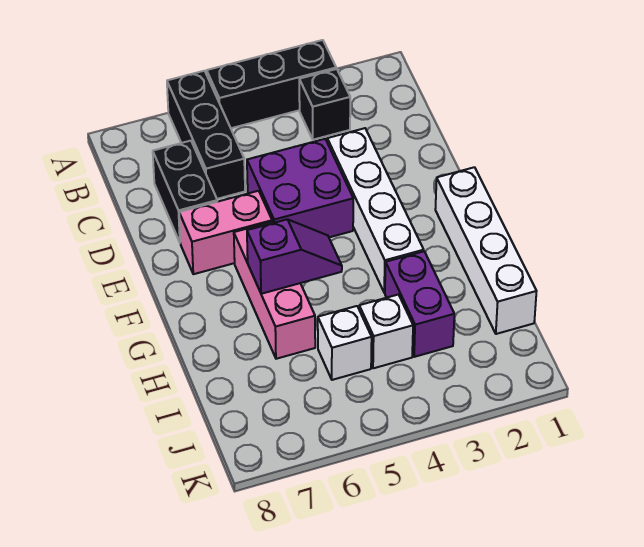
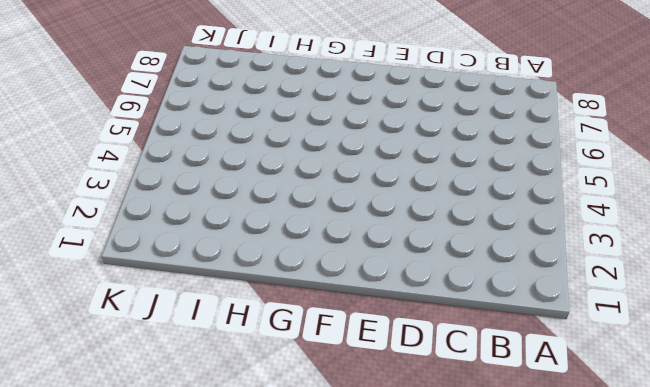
none -> black 1x3 brick [207,40,336,128]
none -> black 1x3 brick [167,71,245,199]
none -> black 1x1 brick [299,69,350,140]

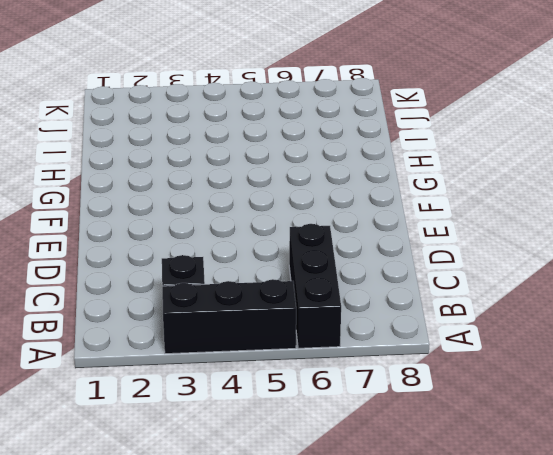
none -> black 1x2 brick [153,141,217,242]
none -> white 1x4 brick [327,128,424,293]
none -> purple 2x2 brick [247,139,353,237]

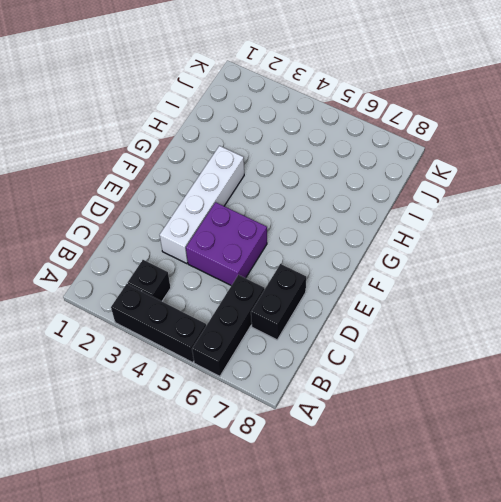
none -> pink 1x2 brick [179,191,272,274]
none -> white 1x4 brick [435,167,537,334]
none -> pink 1x3 brick [234,222,315,359]

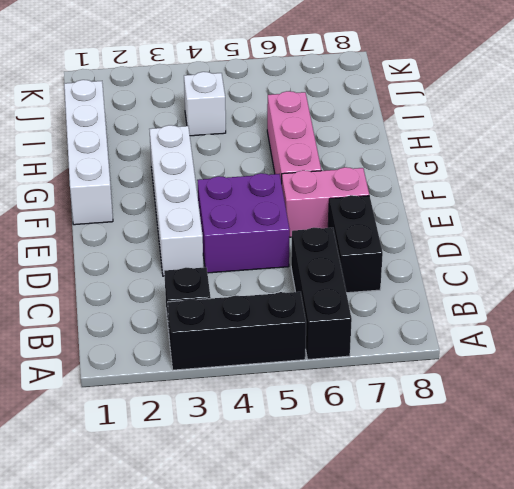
none -> purple 1x2 brick [385,251,454,357]
none -> white 1x1 brick [318,306,372,380]
none -> purple 1x2 slope [247,219,342,294]

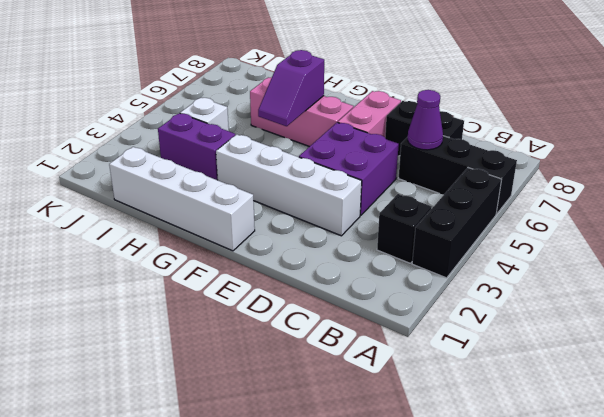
purple 1x1 cone [408,90,443,150] -> none
none -> white 1x1 brick [318,306,372,380]

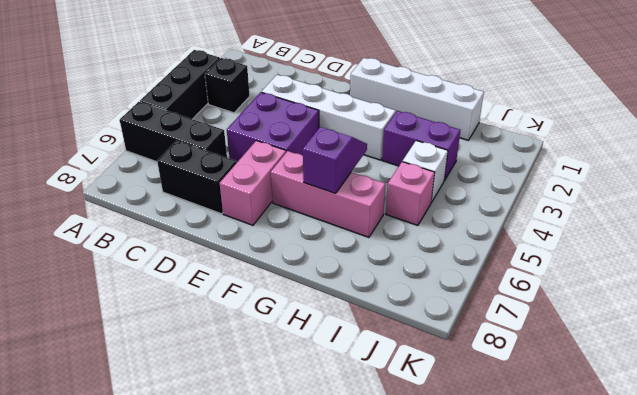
pink 1x1 brick [386,162,435,225] -> white 1x1 brick [318,306,372,380]

